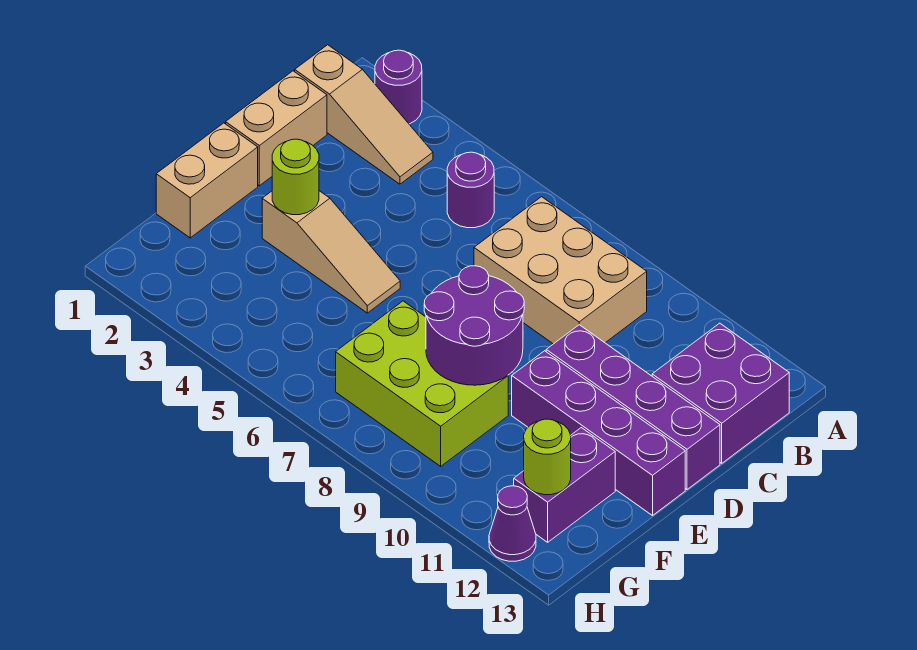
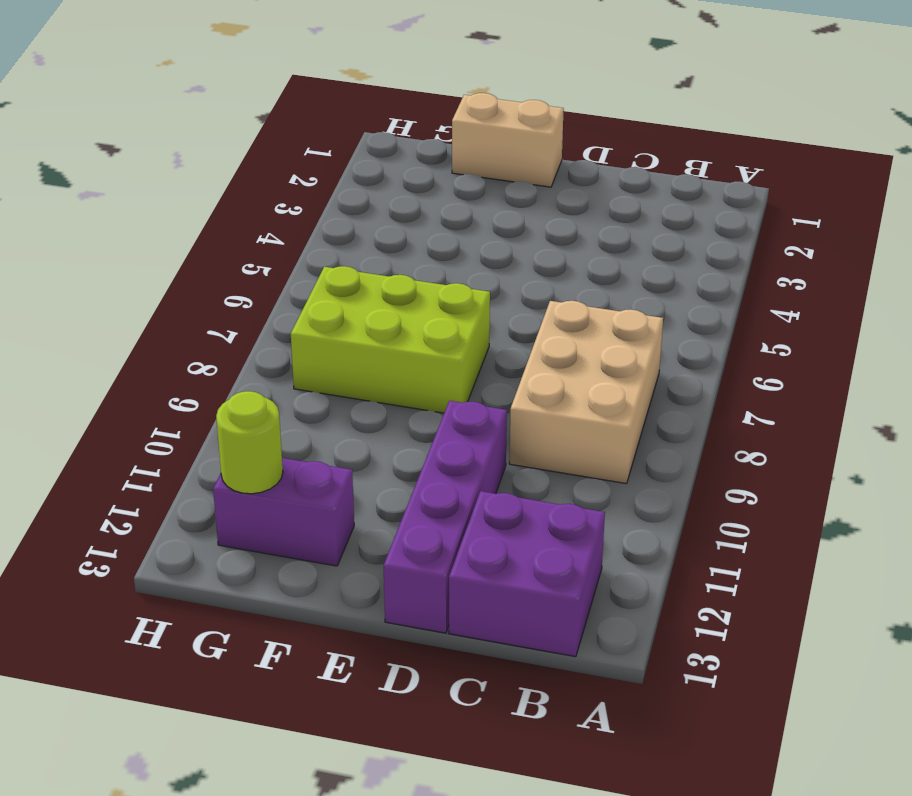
lime 2x3 brick [291,266,490,413] -> lime 2x3 brick turned to [336,301,508,466]
none -> purple 1x1 round brick [375,50,422,124]
none -> tan 1x3 slope [295,45,433,184]
none -> purple 1x1 round brick [447,152,494,228]

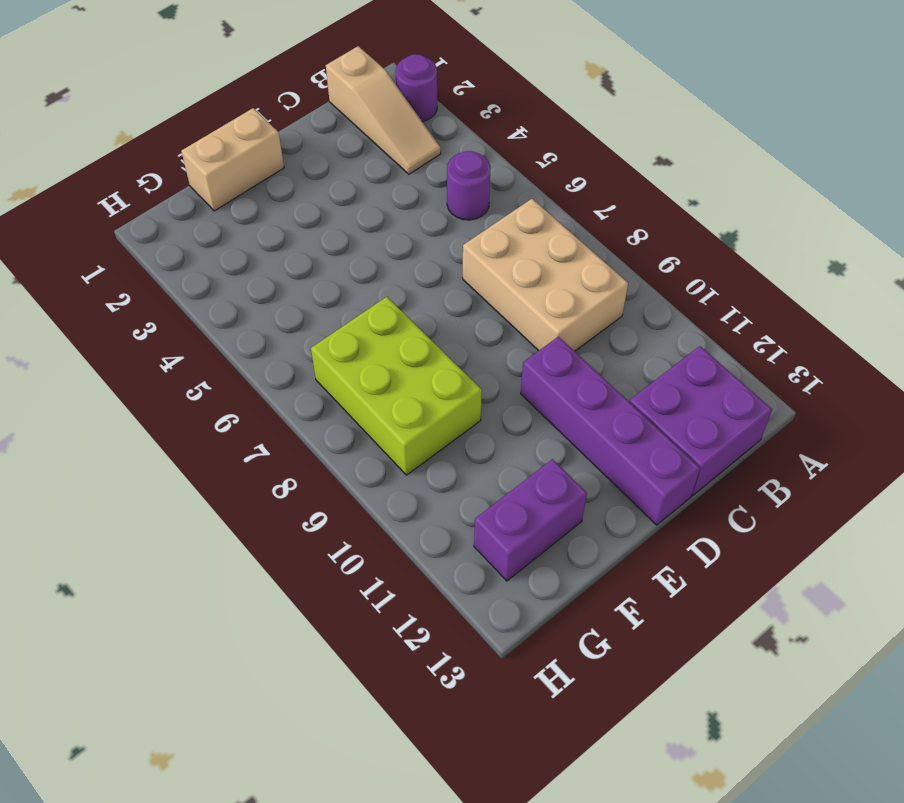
none -> tan 1x2 brick [226,71,327,186]
none -> tan 1x3 slope [262,191,400,313]
none -> purple 1x4 brick [512,351,685,516]

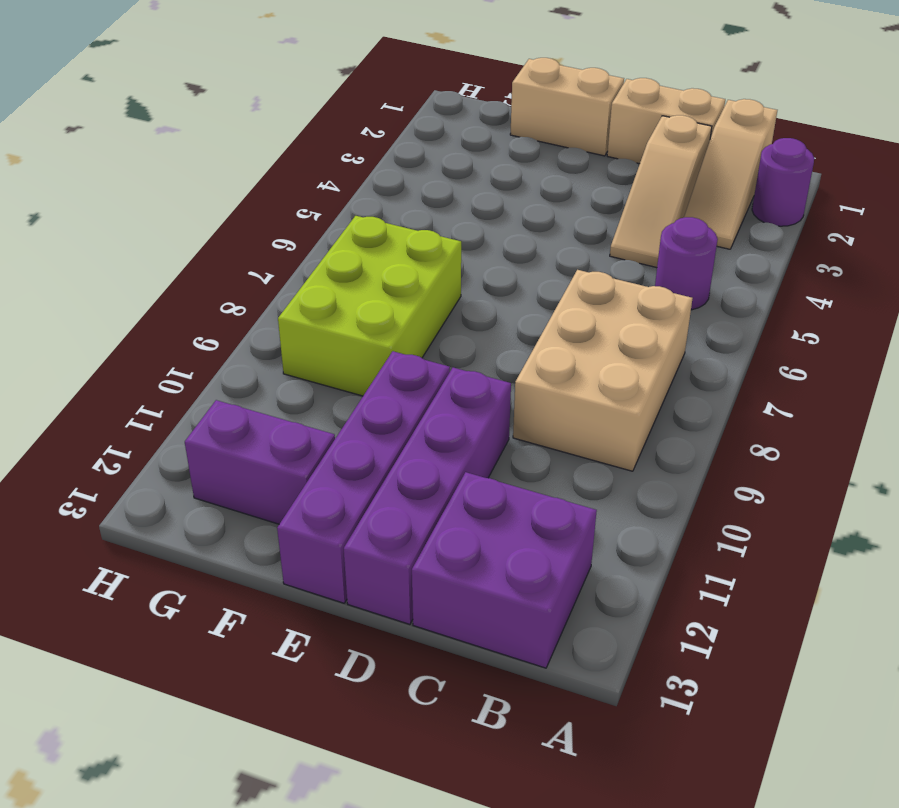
tan 1x3 slope [610,115,712,268] -> tan 1x3 slope moved to [262,191,400,313]
none -> purple 1x1 cone [489,486,536,561]
none -> lime 1x1 round brick [272,139,319,215]
none -> purple 2x2 round brick [424,266,524,385]

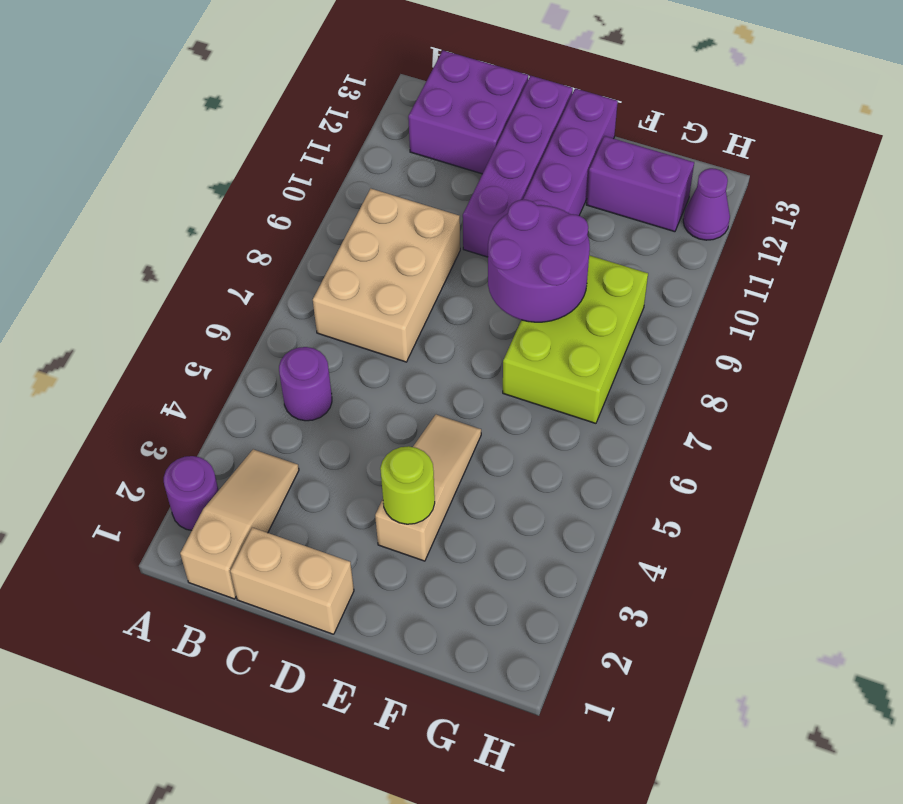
none -> tan 1x2 brick [156,123,258,238]
none -> lime 1x1 round brick [524,419,571,495]

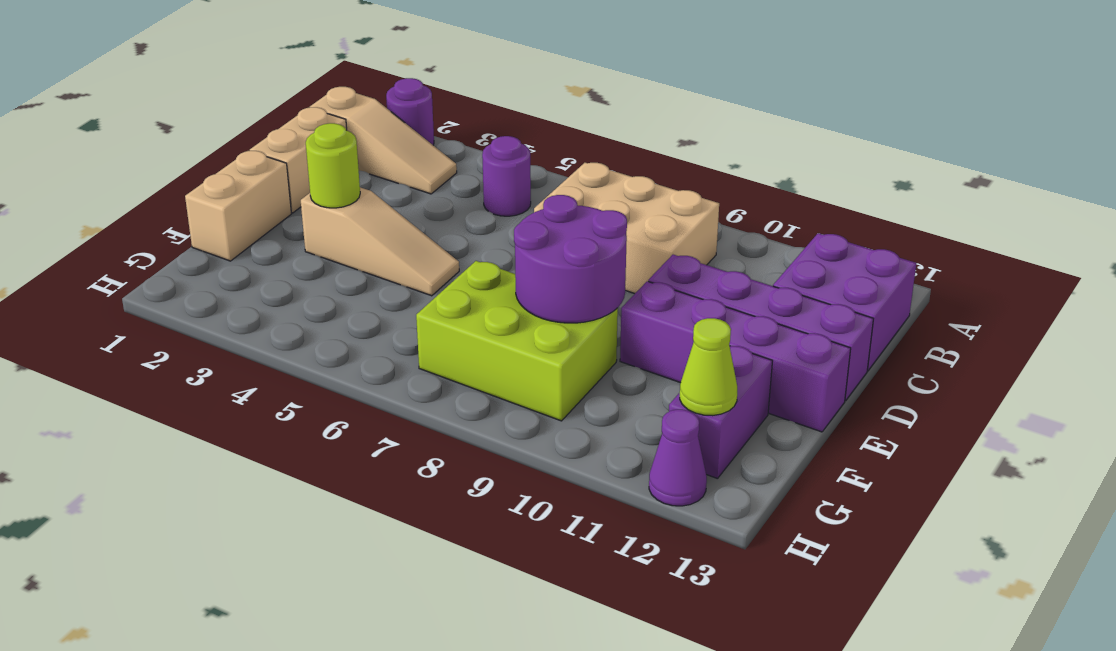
lime 1x1 cone [680,318,737,416] -> lime 1x1 round brick [524,419,571,495]

